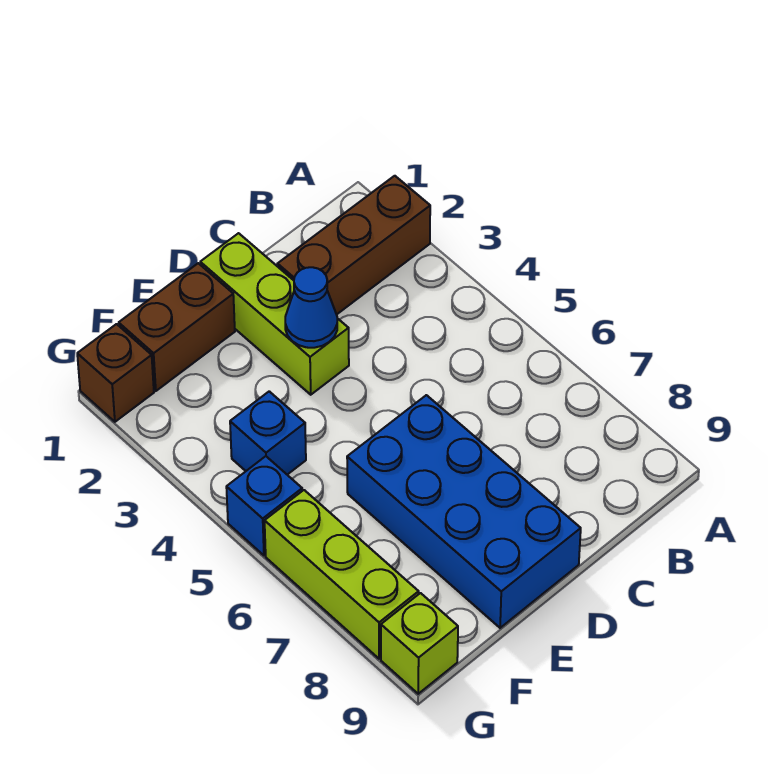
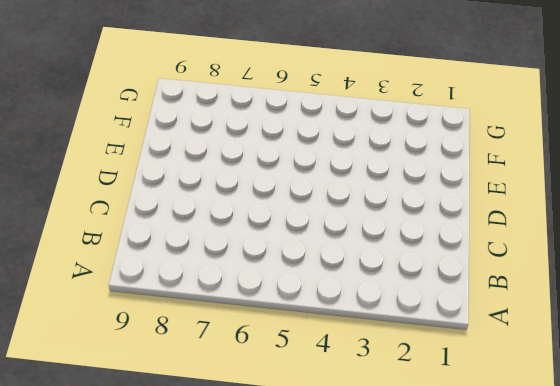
none -> brown 1x3 brick [278,176,430,315]
none -> lime 1x3 brick [200,233,349,395]

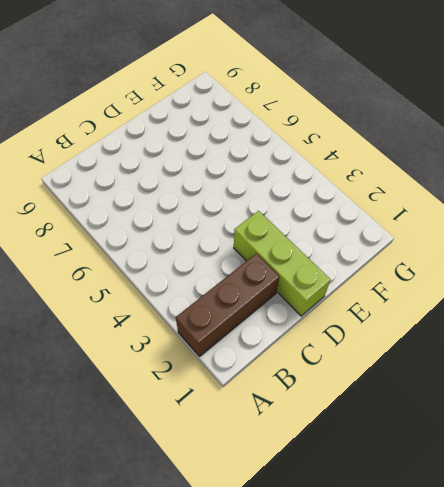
none -> blue 2x4 brick [347,395,581,628]
none -> brown 1x2 brick [119,263,235,391]

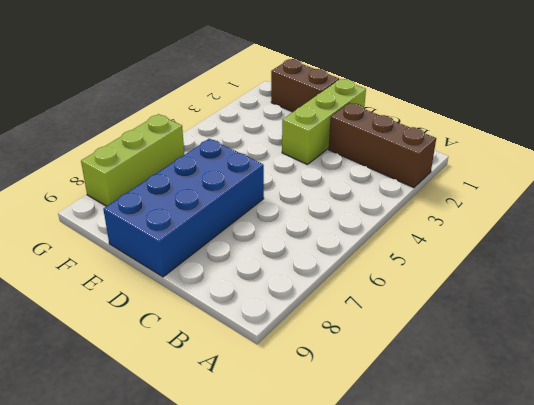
none -> blue 1x1 brick [230,391,306,475]
none -> brown 1x1 brick [77,324,154,422]

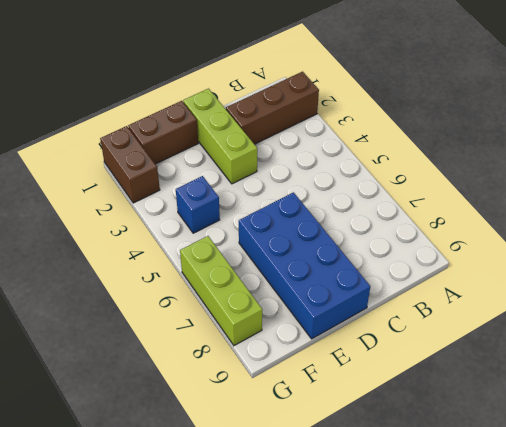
brown 1x2 brick [100,126,160,203] -> brown 1x1 brick [77,324,154,422]
none -> blue 1x1 brick [226,456,302,555]
none -> lime 1x1 brick [381,593,458,694]

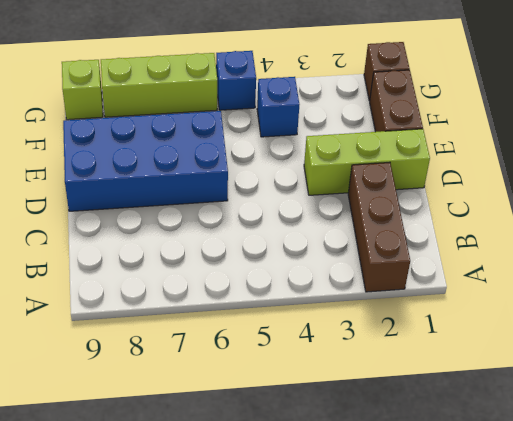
none -> blue 1x1 cone [285,267,337,348]

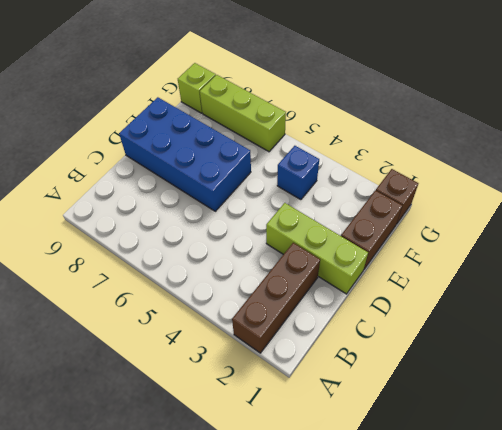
none -> blue 1x1 brick [226,456,302,555]
none -> blue 1x1 cone [285,267,337,348]

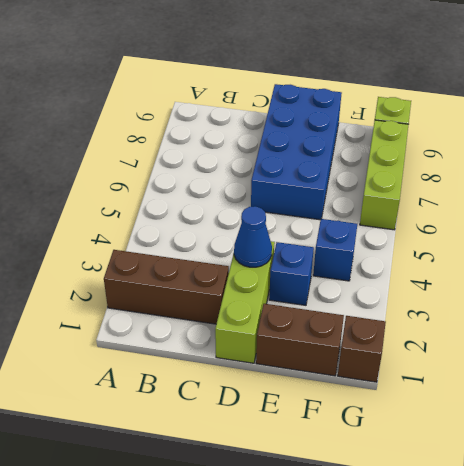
blue 1x1 brick [269,242,314,305] -> blue 1x1 brick moved to [226,456,302,555]

